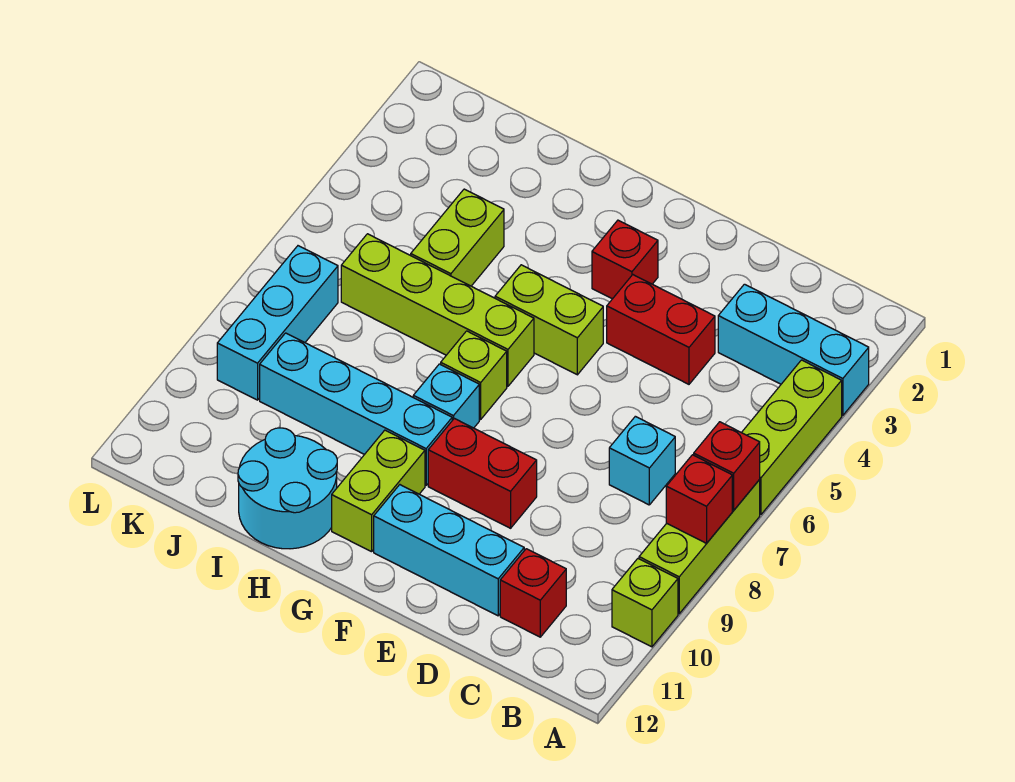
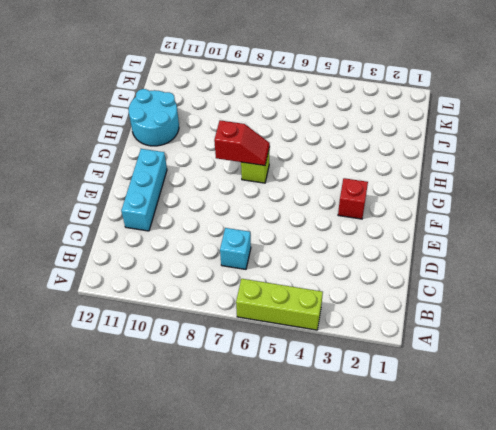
red 1x2 slope [214,120,270,166] -> none
none -> cyan 1x3 brick [718,284,869,416]
none -> lime 1x3 brick [639,480,760,614]
none -> lime 1x1 brick [612,559,678,647]

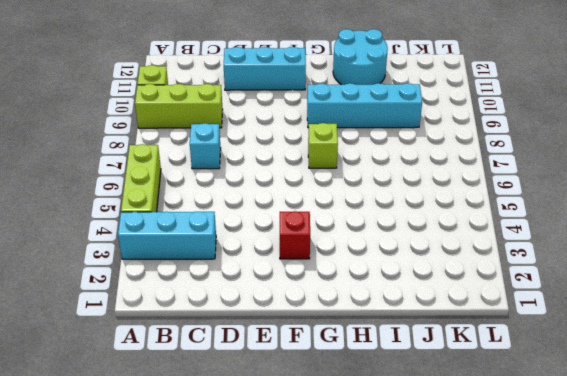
lime 1x3 brick [135,84,223,128] -> lime 1x3 brick turned to [639,480,760,614]
none -> red 1x1 brick [500,549,566,637]
none -> red 1x2 brick [607,275,715,384]
none -> red 1x2 brick [428,418,537,528]

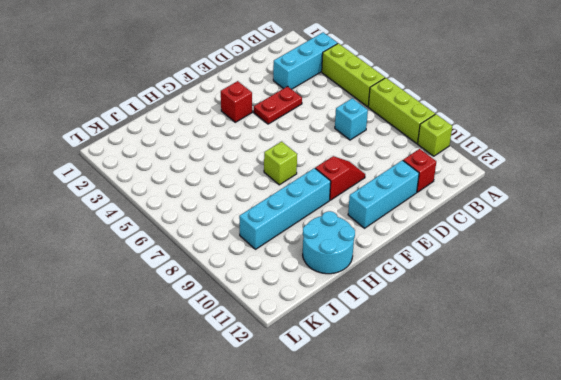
red 1x2 plate [254,86,302,124] -> red 1x2 brick [607,275,715,384]
red 1x2 slope [315,156,365,200] -> red 1x2 brick [428,418,537,528]
none -> lime 1x2 brick [495,265,603,375]
none -> lime 1x4 brick [341,234,534,386]
none -> cyan 1x1 brick [413,364,479,428]

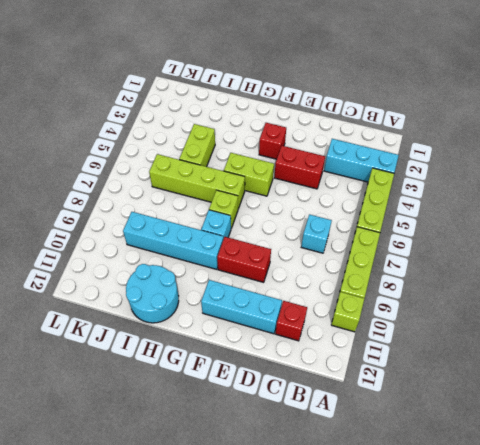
none -> lime 1x2 brick [332,430,425,552]
none -> cyan 1x3 brick [217,246,338,400]
none -> red 1x1 brick [694,422,760,510]

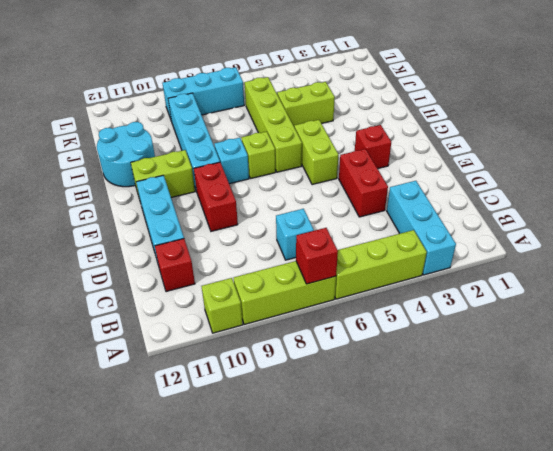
none -> red 1x1 brick [666,455,732,543]

